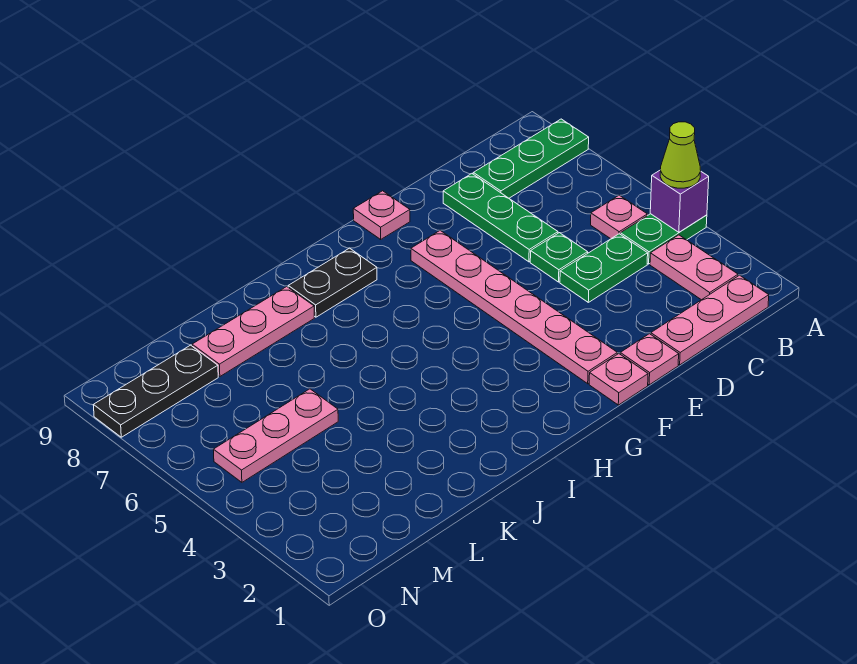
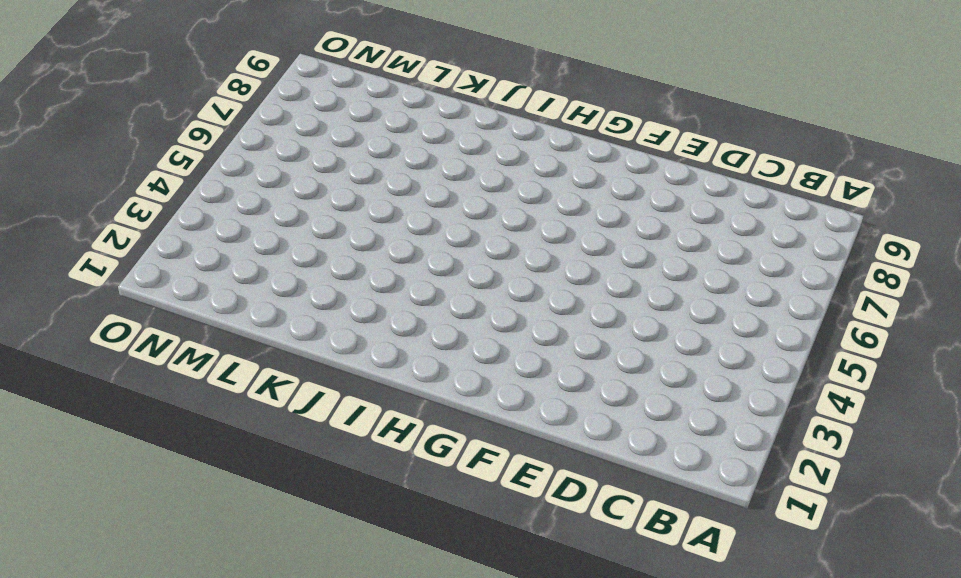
none -> green 1x2 plate [621,214,707,264]
none -> green 1x3 plate [473,119,589,198]
none -> pink 1x3 plate [651,275,769,365]

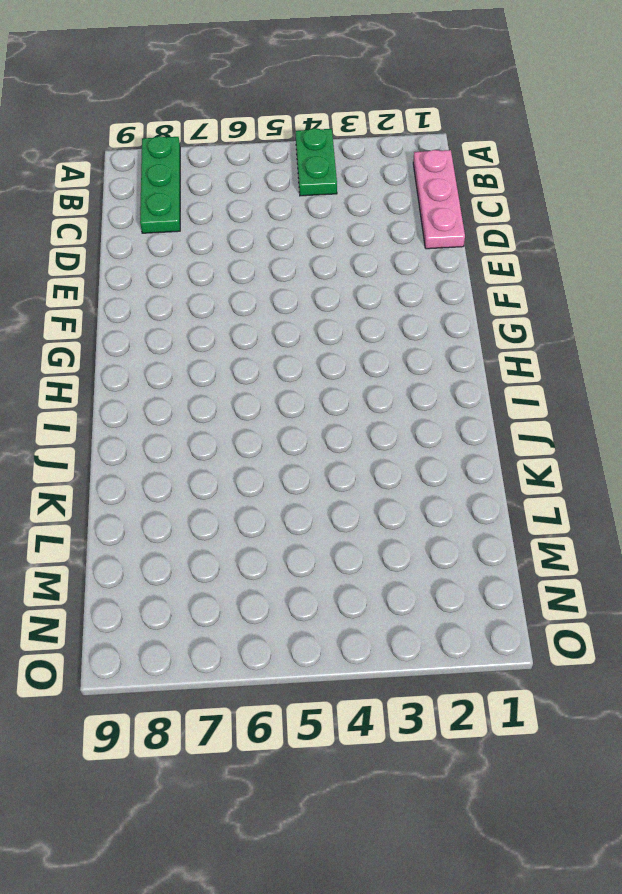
none -> pink 1x2 plate [650,235,738,300]
none -> pink 1x1 plate [591,195,647,239]
none -> green 1x2 plate [560,234,648,302]

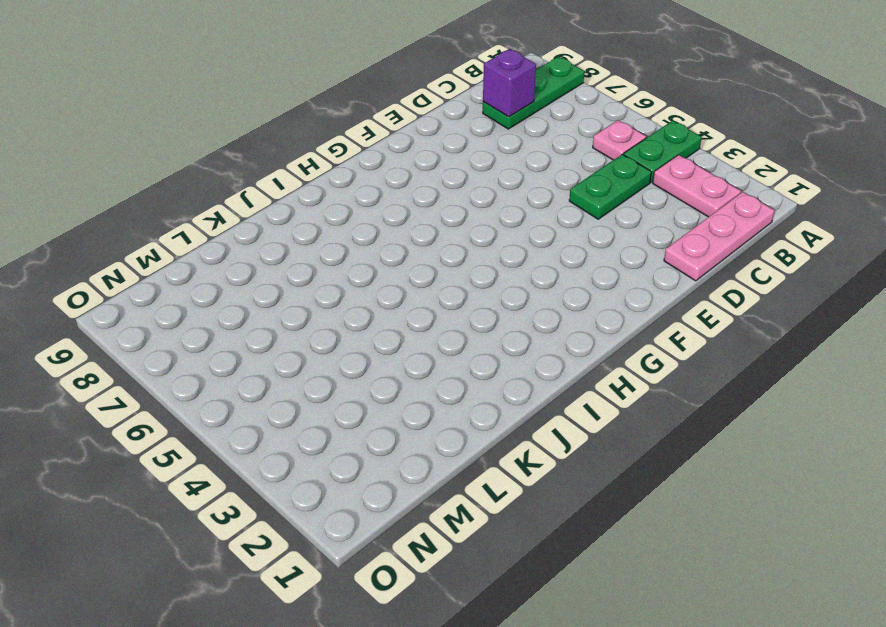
purple 1x1 brick [483,49,536,117] -> purple 1x1 brick moved to [650,171,709,232]
none -> green 1x1 plate [530,233,588,282]
none -> green 1x3 plate [443,174,558,262]
none -> pink 1x1 plate [620,334,679,385]

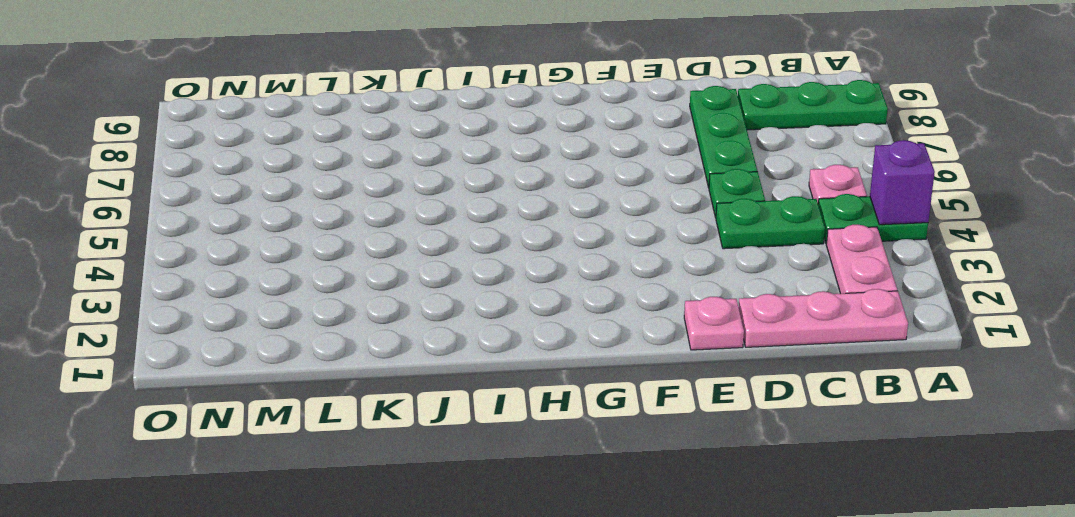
none -> pink 1x1 plate [589,354,648,405]
none -> pink 1x6 plate [411,230,617,384]
none -> pink 1x1 plate [353,191,410,239]

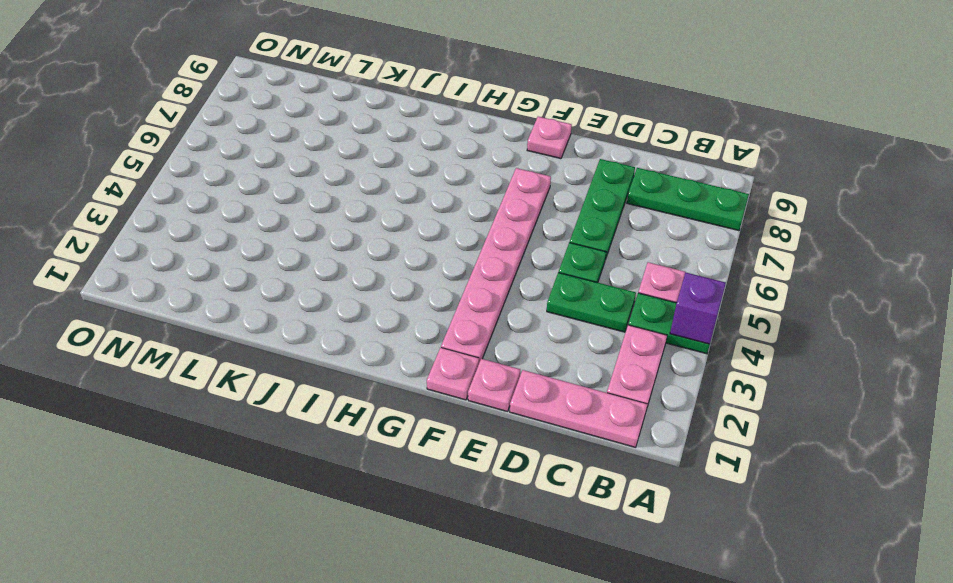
none -> black 1x2 plate [288,248,377,317]
none -> pink 1x3 plate [192,287,314,376]
none -> pink 1x3 plate [213,389,338,482]

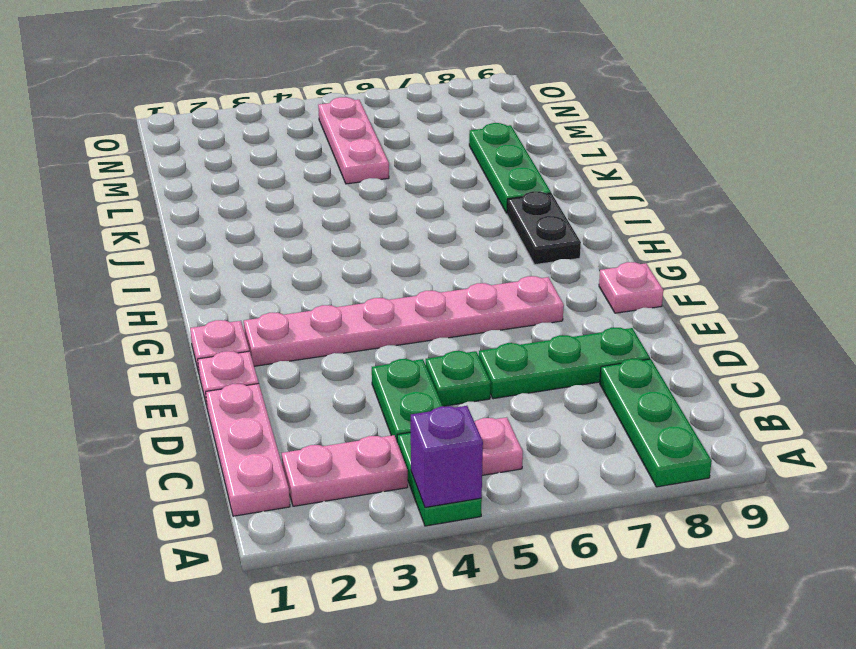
green 1x3 plate [469,123,551,213] -> pink 1x3 plate [192,287,314,376]
none -> black 1x3 plate [93,345,218,437]
none -> lime 1x1 cone [660,122,701,188]

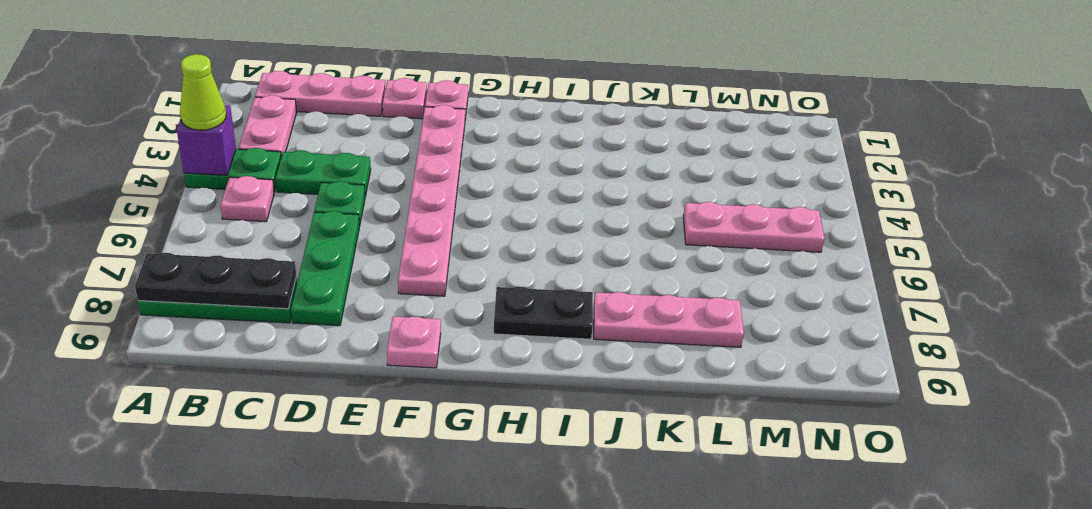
black 1x3 plate [135,253,296,309] -> black 1x3 plate moved to [93,345,218,437]

